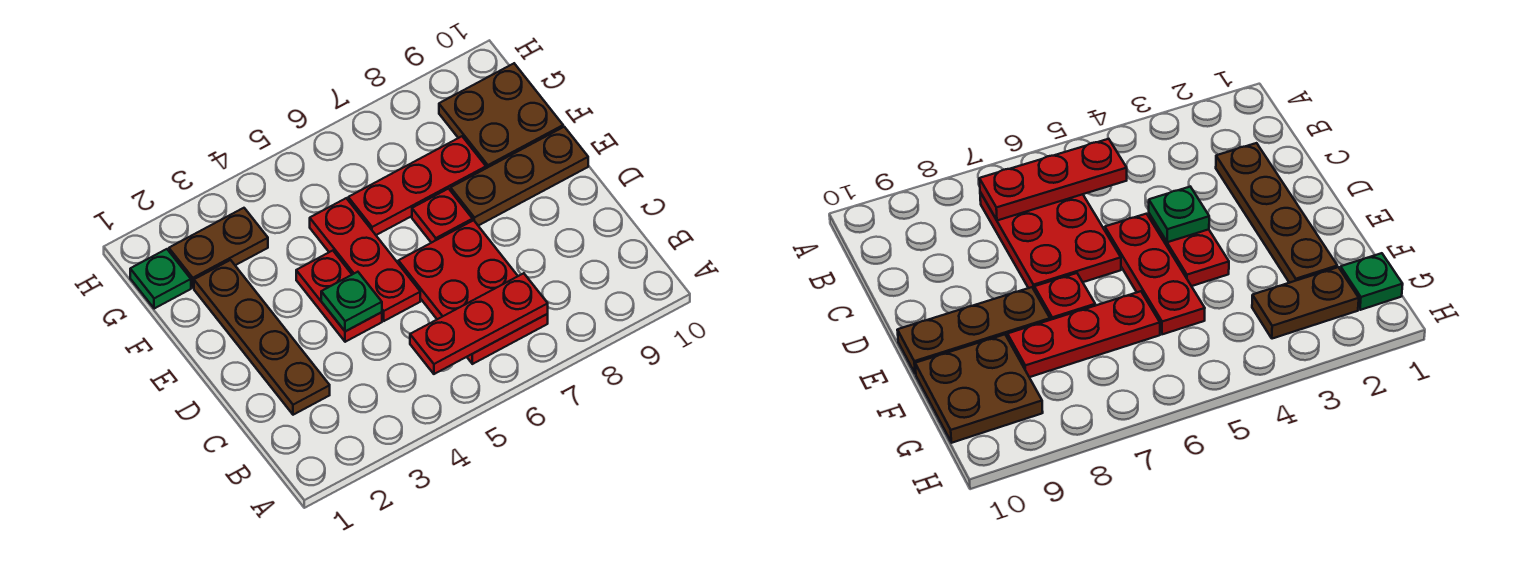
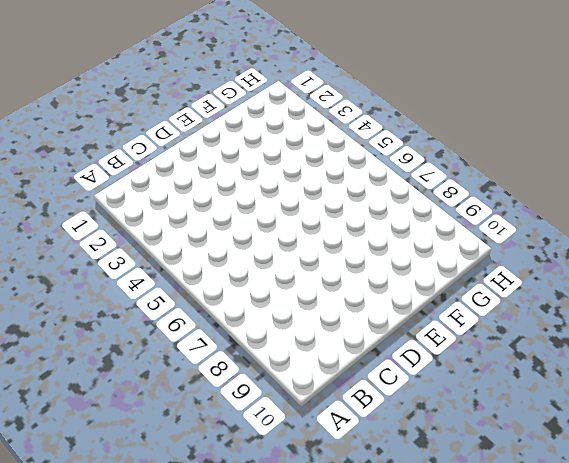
none -> red 2x3 plate [398,220,548,364]
none -> brown 1x4 plate [194,260,330,415]
none -> red 1x2 plate [296,251,382,342]

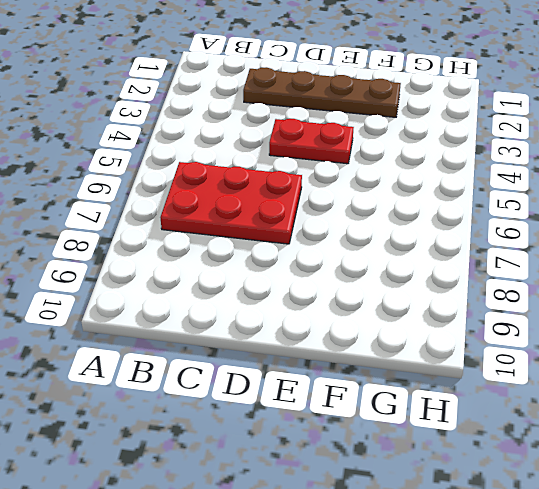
none -> red 1x3 plate [310,198,420,321]
none -> red 1x1 plate [412,189,473,243]
none -> brown 1x3 plate [451,127,588,226]

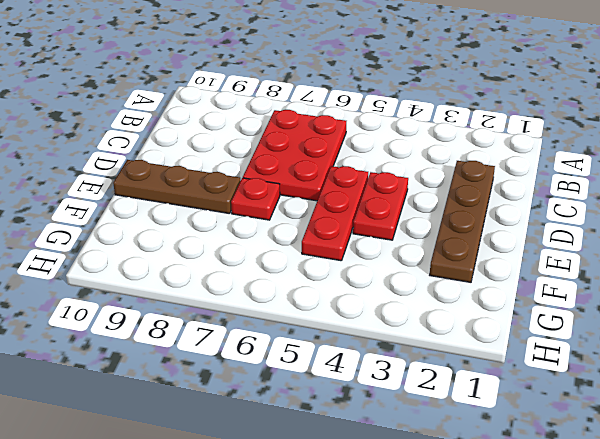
none -> red 1x3 plate [348,136,486,235]
none -> brown 2x2 plate [439,63,563,168]
none -> green 1x1 plate [130,249,191,309]

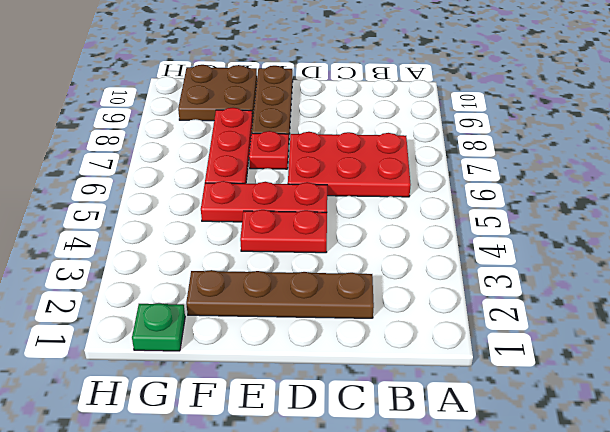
none -> brown 1x2 plate [169,208,268,288]
none -> red 1x3 plate [410,273,548,374]
none -> green 1x1 plate [321,272,382,332]

